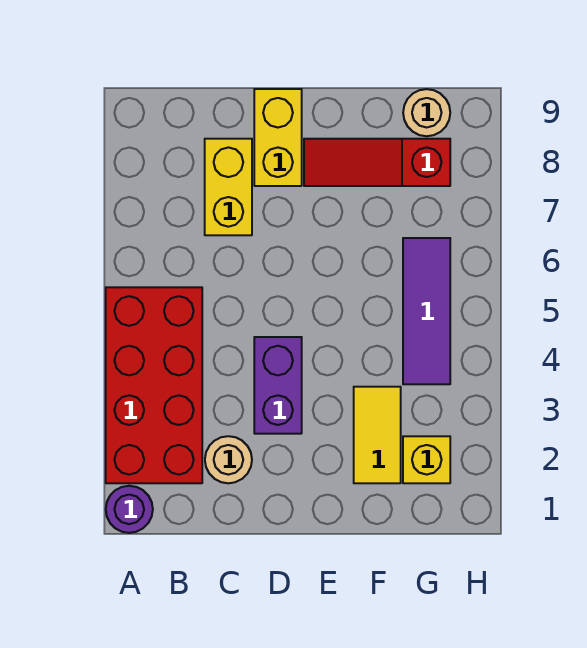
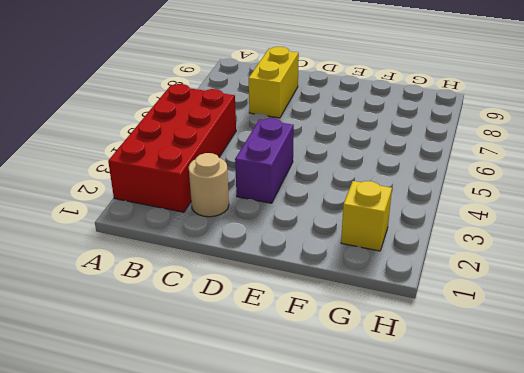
none -> purple 1x1 round brick [106,486,153,533]
none -> yellow 1x2 brick [254,89,302,186]

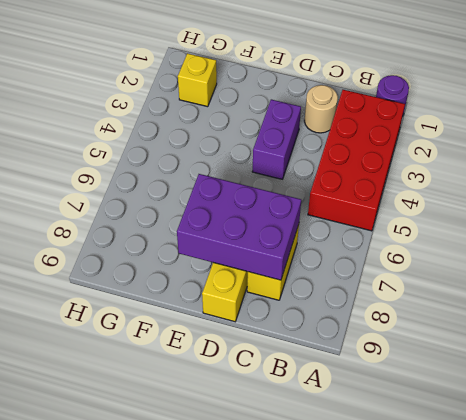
purple 2x3 brick [177,174,301,280] -> none
none -> red 1x3 slope [304,139,450,186]
none -> yellow 1x2 tile [354,387,401,483]

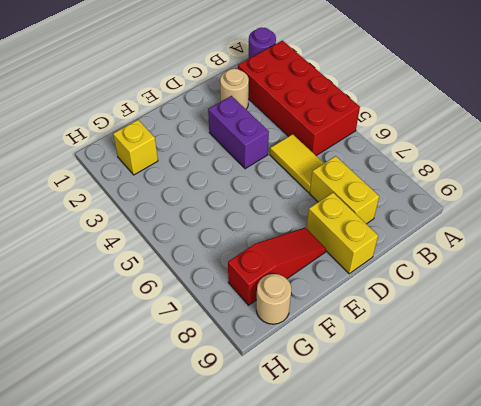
yellow 1x2 tile [270,134,324,192] -> yellow 1x2 tile moved to [354,387,401,483]
none -> purple 1x3 tile [403,238,450,384]

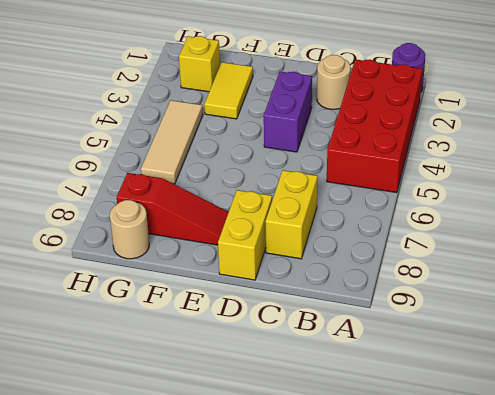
tan 1x3 tile [141,100,203,184] -> purple 1x3 tile [403,238,450,384]

